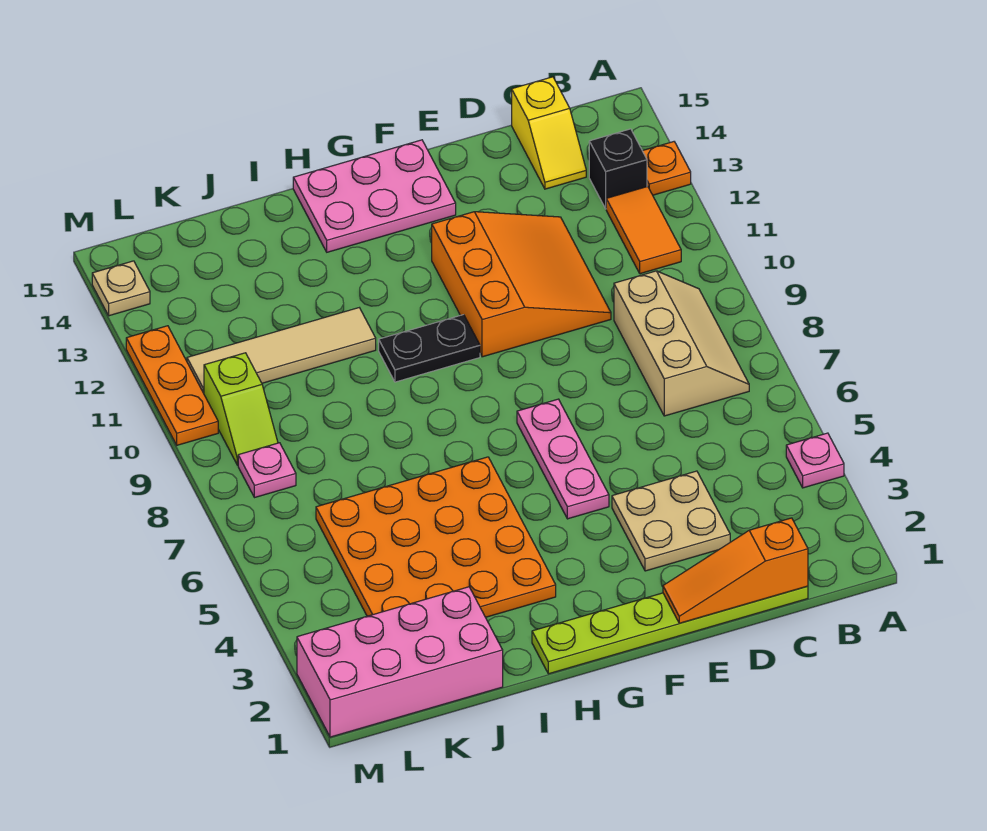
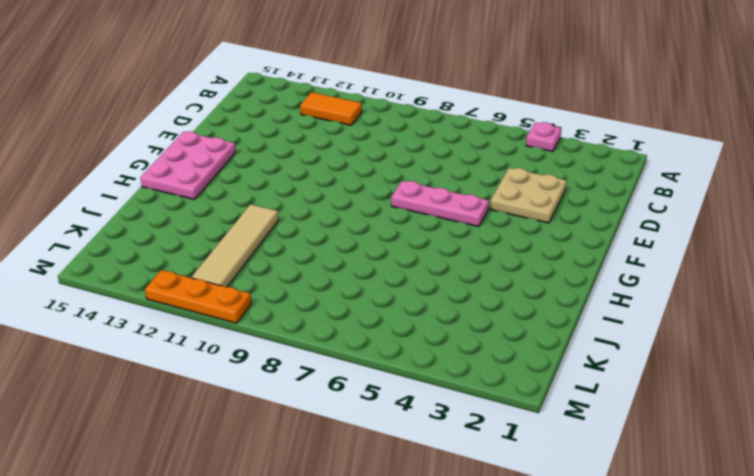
none -> orange 1x1 plate [643,142,691,195]
none -> tan 2x3 slope [614,271,749,416]
none -> black 1x1 brick [589,129,647,209]

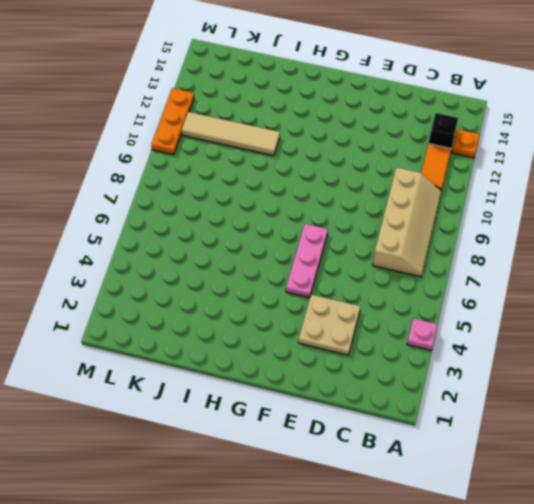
tan 2x4 slope [373,168,441,277] -> tan 2x3 slope [614,271,749,416]
none -> lime 1x6 plate [532,586,808,674]
none -> yellow 1x2 slope [512,77,586,189]
none -> orange 3x3 slope [432,212,611,357]

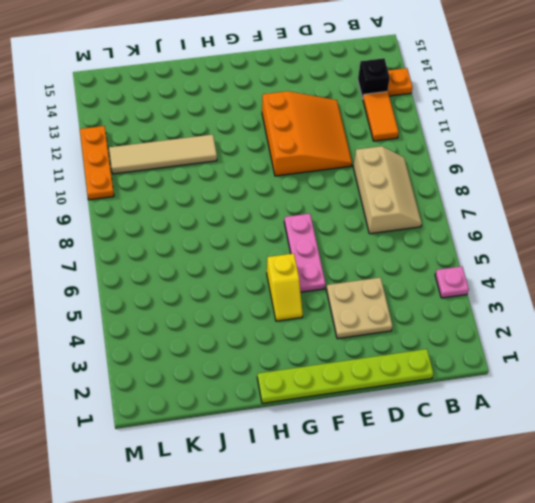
yellow 1x2 slope [267,254,303,321] -> yellow 1x2 slope moved to [512,77,586,189]
none -> pink 2x3 plate [293,140,456,252]
none -> black 1x2 plate [379,315,480,382]
none -> orange 4x4 plate [316,457,556,617]

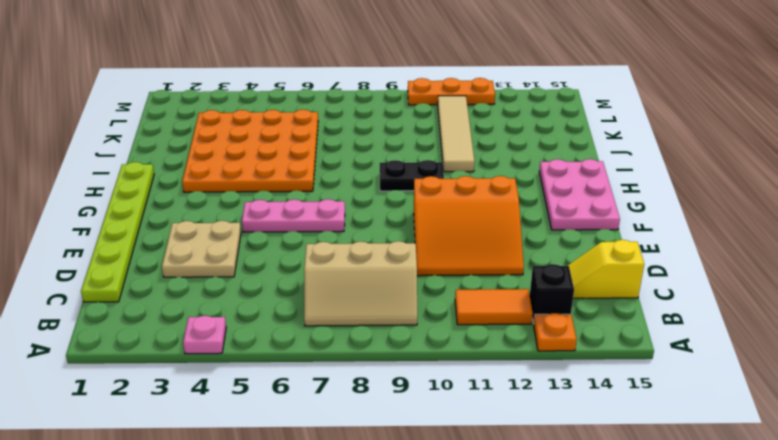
black 1x2 plate [380,160,444,191] -> black 1x2 plate turned to [379,315,480,382]
none -> pink 2x4 brick [297,587,503,737]
none -> pink 1x1 plate [238,443,296,498]
none -> lime 1x2 slope [204,353,278,465]

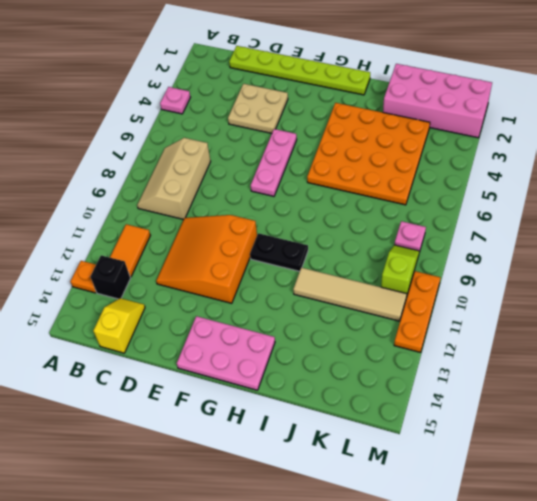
none -> tan 1x1 plate [92,261,150,316]
none -> orange 1x3 slope [663,518,808,623]

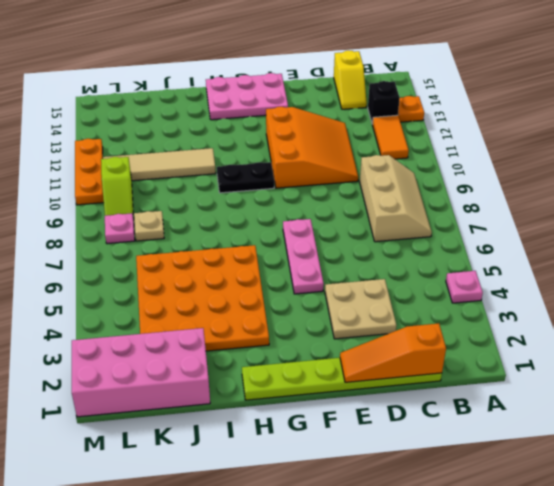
tan 1x1 plate [134,211,164,241] -> tan 1x1 plate moved to [92,261,150,316]

